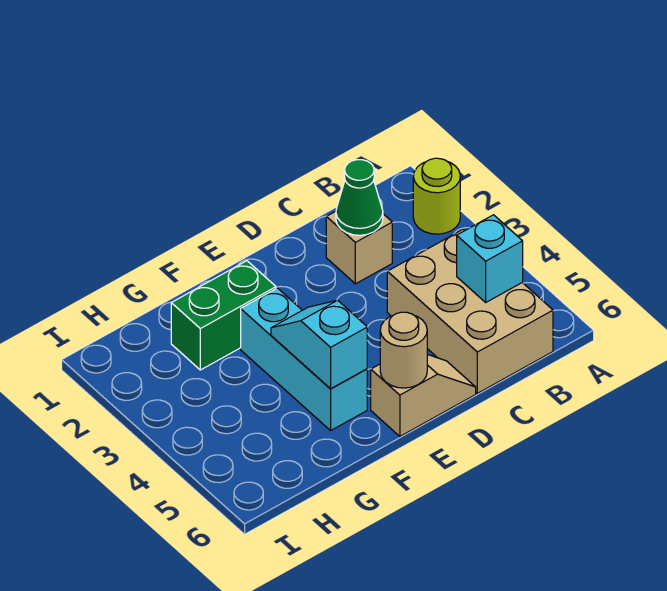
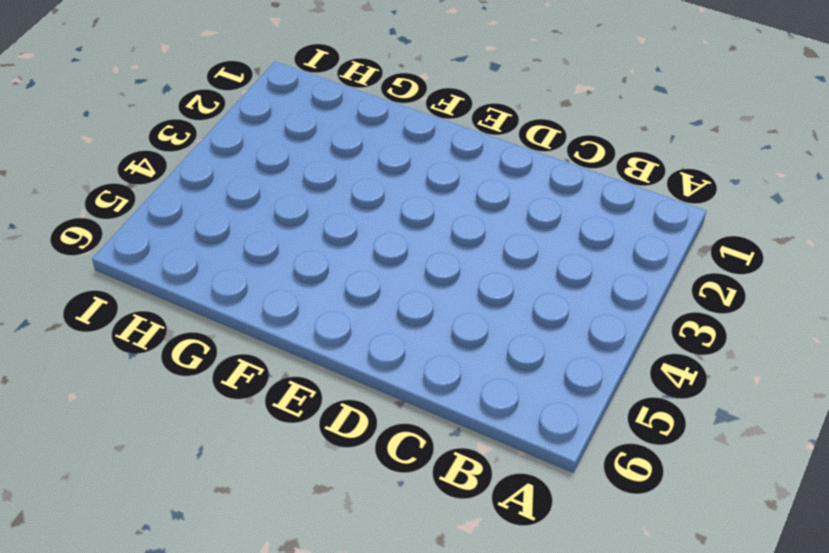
none -> lime 1x1 round brick [413,158,460,234]
none -> tan 2x3 brick [387,230,553,393]

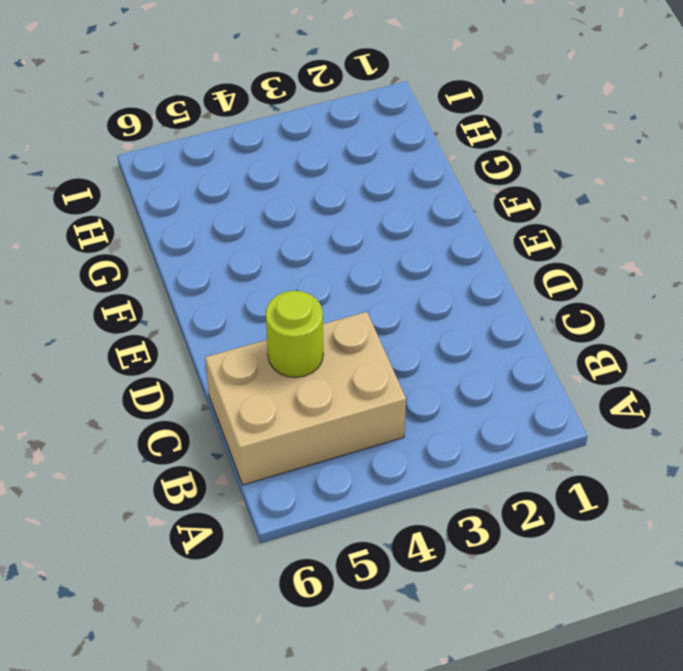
lime 1x1 round brick [266,291,323,377] -> lime 1x1 round brick moved to [413,158,460,234]
none -> tan 1x1 brick [326,211,392,284]
none -> tan 1x2 slope [371,354,476,436]

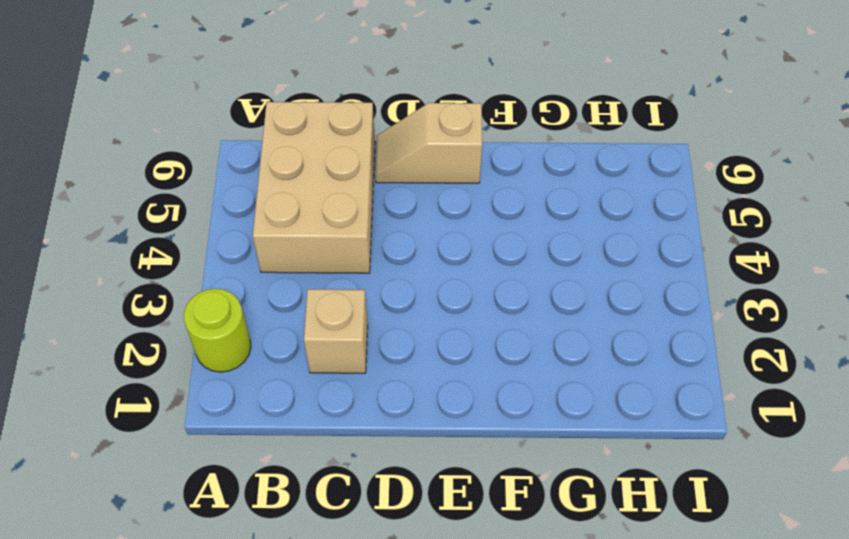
none -> green 1x2 brick [171,261,276,370]
none -> cyan 1x3 brick [241,288,367,430]

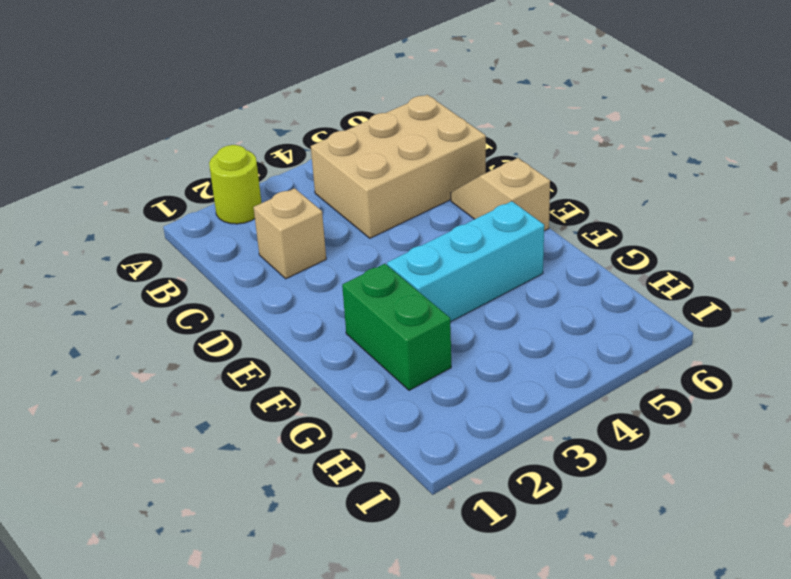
none -> cyan 1x1 brick [457,215,523,302]
none -> green 1x1 cone [336,160,383,235]

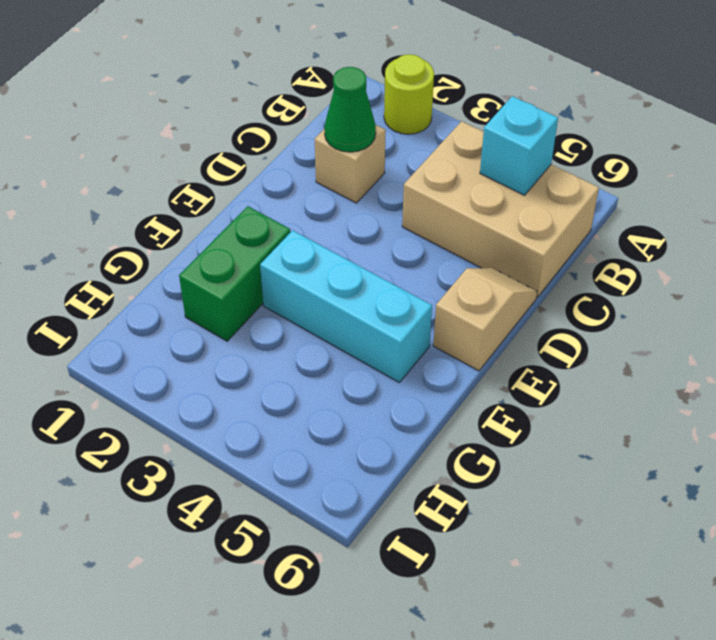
none -> tan 1x1 round brick [380,312,427,388]
none -> cyan 1x2 slope [271,300,367,389]

